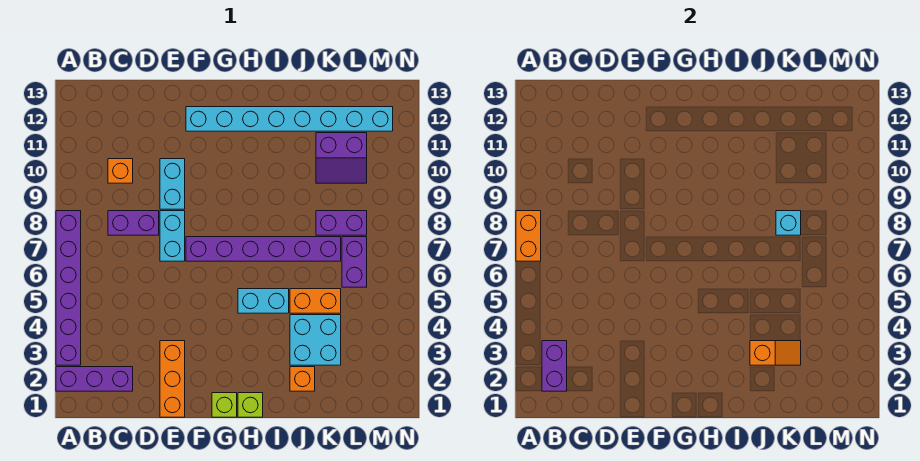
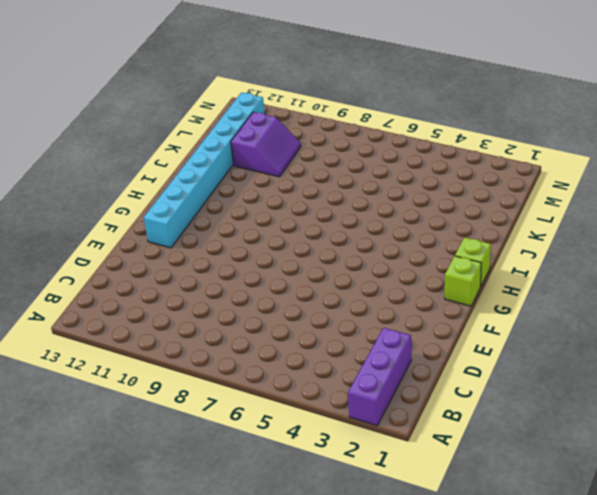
none -> purple 1x6 brick [56,211,81,365]
none -> purple 1x2 brick [108,211,159,235]
none -> orange 1x1 brick [108,159,133,183]

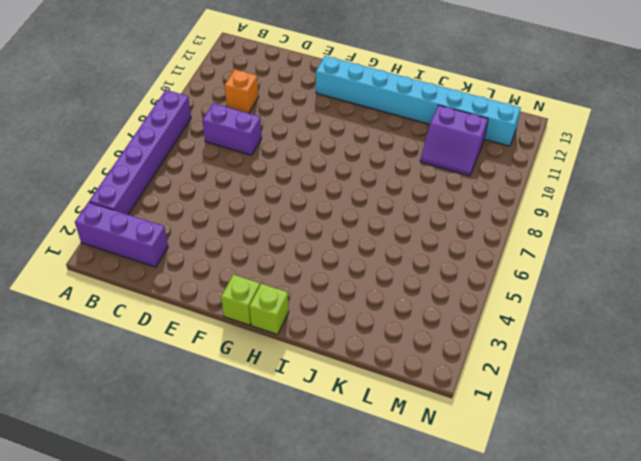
none -> orange 1x3 brick [160,341,185,417]
none -> cyan 1x2 brick [160,211,185,261]
none -> cyan 1x2 brick [160,159,185,209]

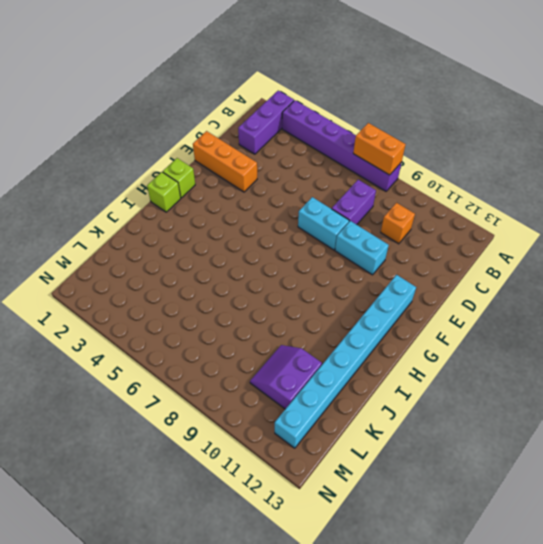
none -> purple 1x6 brick [186,237,341,261]
none -> cyan 1x2 brick [238,289,289,313]
none -> orange 1x1 brick [290,367,315,391]

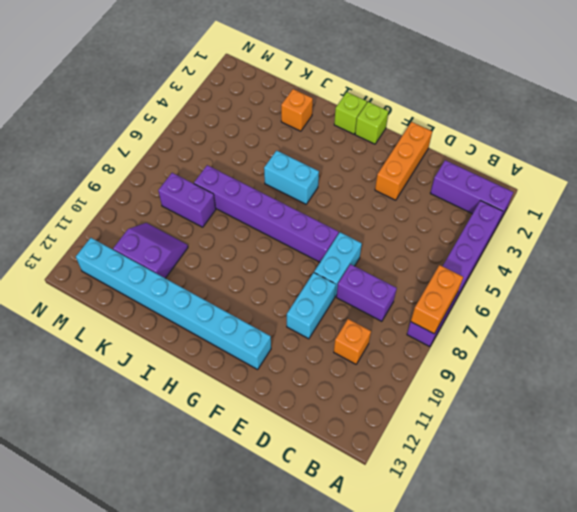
none -> cyan 2x2 brick [290,315,341,365]
none -> orange 1x2 brick [290,289,341,313]
none -> purple 1x2 brick [342,237,367,287]

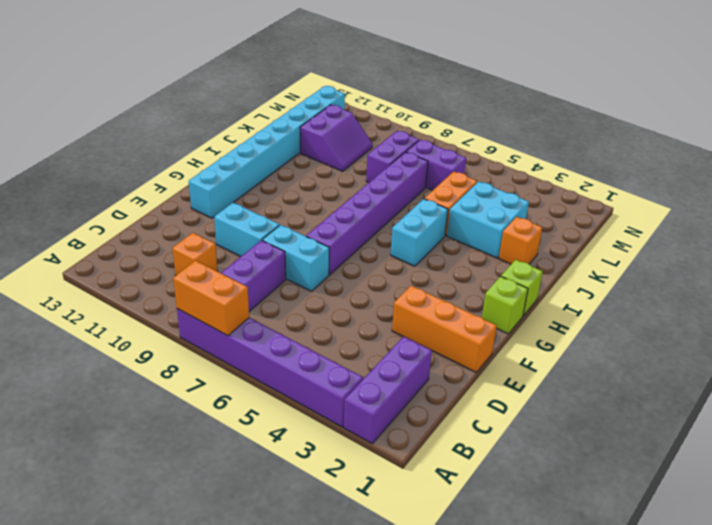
none -> purple 1x2 brick [542,341,567,391]
none -> orange 1x2 slope [750,341,801,365]
none -> cyan 1x1 brick [776,211,801,235]

